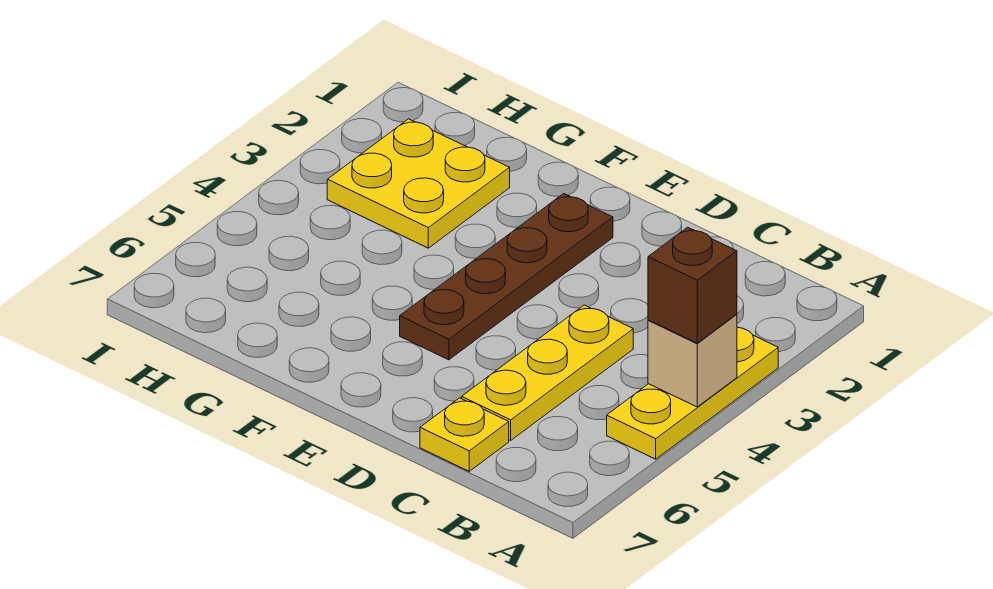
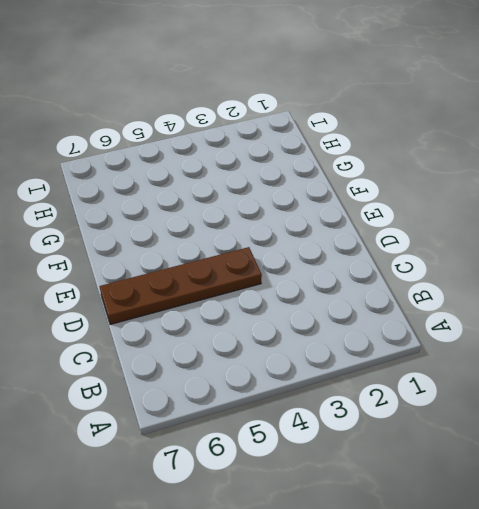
brown 1x4 plate [99,247,262,325] -> brown 1x4 plate moved to [400,194,613,360]
none -> yellow 1x3 plate [607,327,778,459]
none -> yellow 1x3 plate [462,305,633,440]

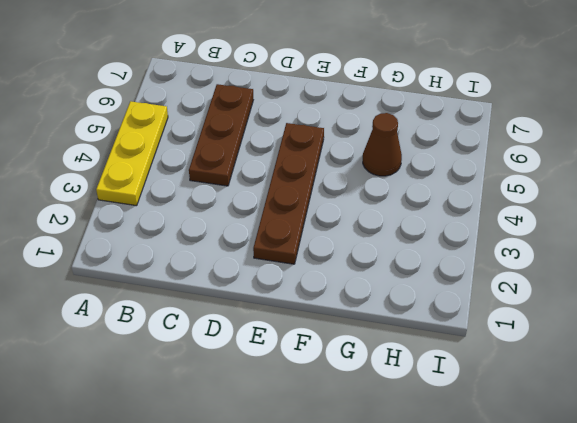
brown 1x3 plate [189,84,253,186] -> yellow 1x3 plate [462,305,633,440]
brown 1x1 cone [363,113,402,176] -> none
none -> yellow 1x1 plate [420,398,509,471]
none -> yellow 2x2 plate [327,119,510,248]

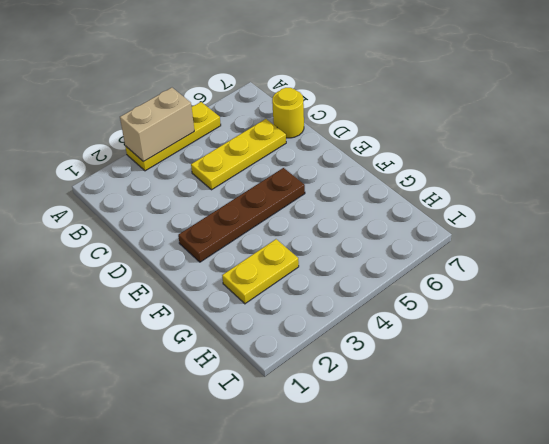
tan 1x2 brick [120,88,194,162] -> tan 1x1 brick [648,314,737,407]
yellow 1x1 round brick [272,88,304,138] -> yellow 1x1 plate [420,398,509,471]
yellow 1x2 plate [222,239,299,304] -> yellow 2x2 plate [327,119,510,248]
none -> brown 1x1 brick [648,227,737,343]

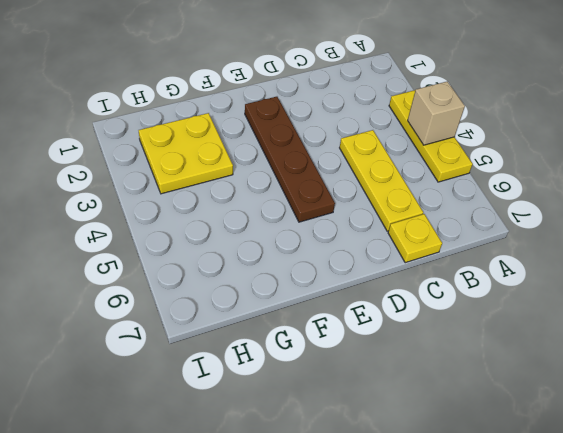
none -> brown 1x1 brick [648,227,737,343]

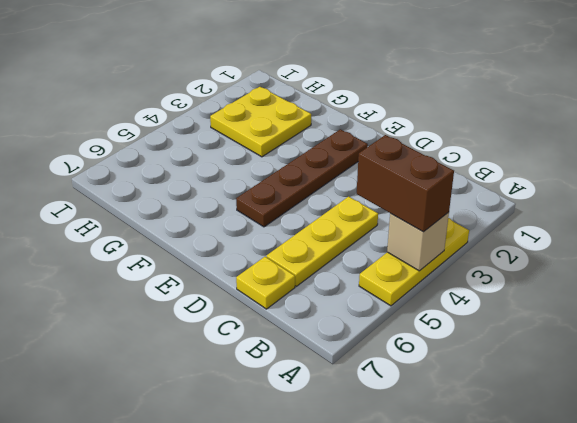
brown 1x2 brick [357,135,454,232] -> brown 1x1 brick [648,227,737,343]

